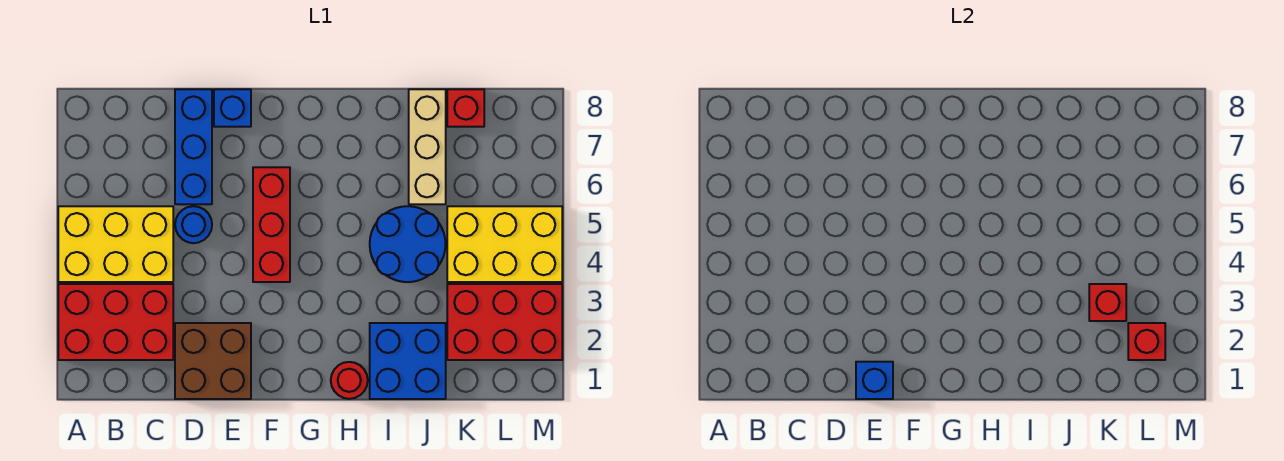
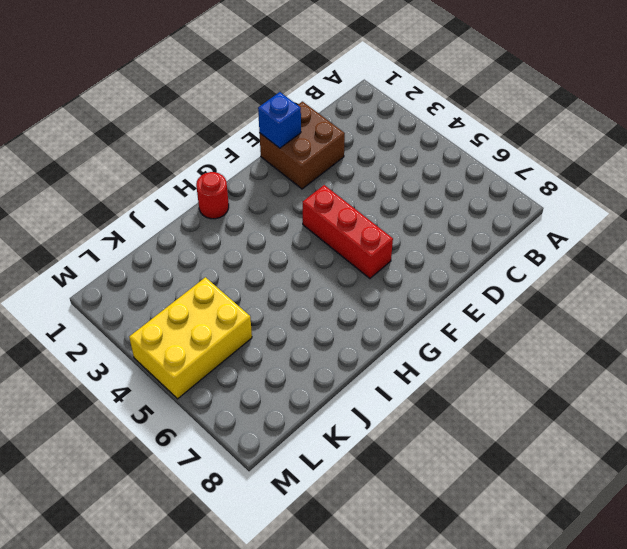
none -> red 2x3 brick [58,284,173,360]
none -> yellow 2x3 brick [58,206,173,282]
none -> blue 1x1 round brick [175,206,212,243]

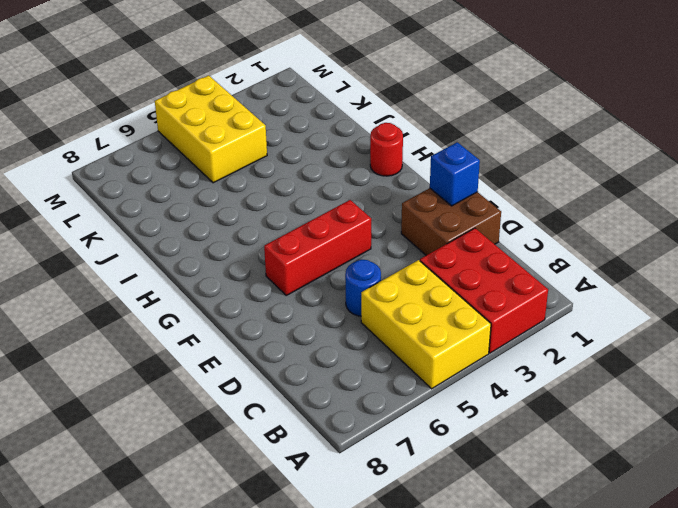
none -> blue 1x3 brick [175,89,212,204]
none -> blue 1x1 brick [214,89,251,127]
none -> blue 2x2 brick [370,323,446,399]

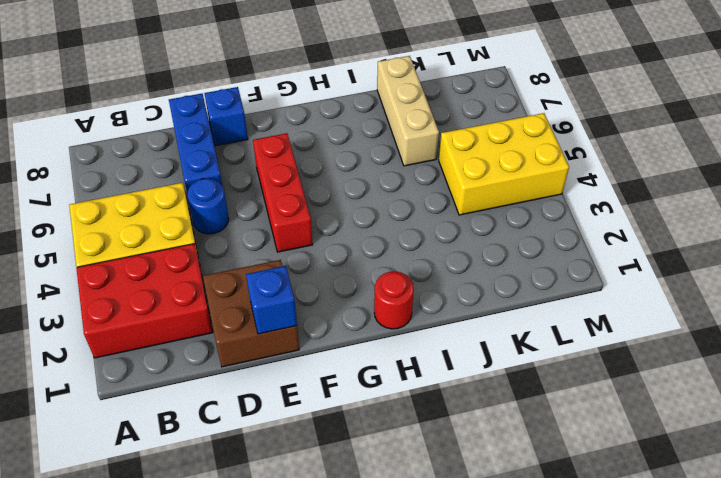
none -> blue 2x2 brick [370,323,446,399]
none -> blue 2x2 round brick [370,206,446,282]
none -> red 2x3 brick [447,284,562,360]

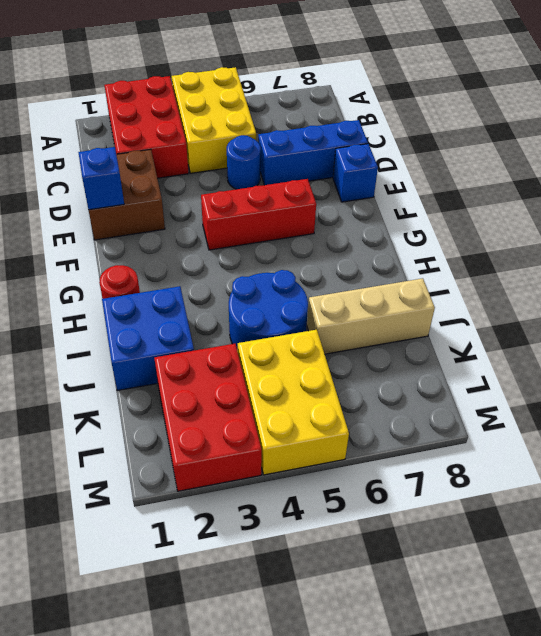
none -> red 1x1 brick [447,89,484,127]
none -> red 1x1 brick [1089,284,1126,321]
none -> red 1x1 brick [1128,323,1165,360]

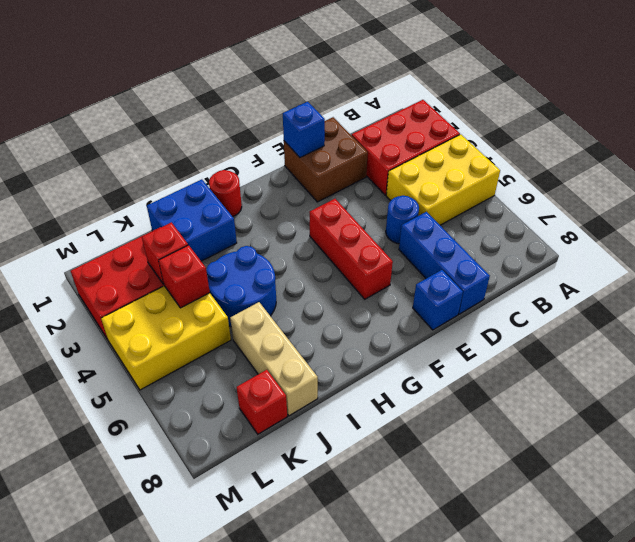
red 1x1 brick [159,245,210,308] -> red 1x1 brick moved to [1128,323,1165,360]

